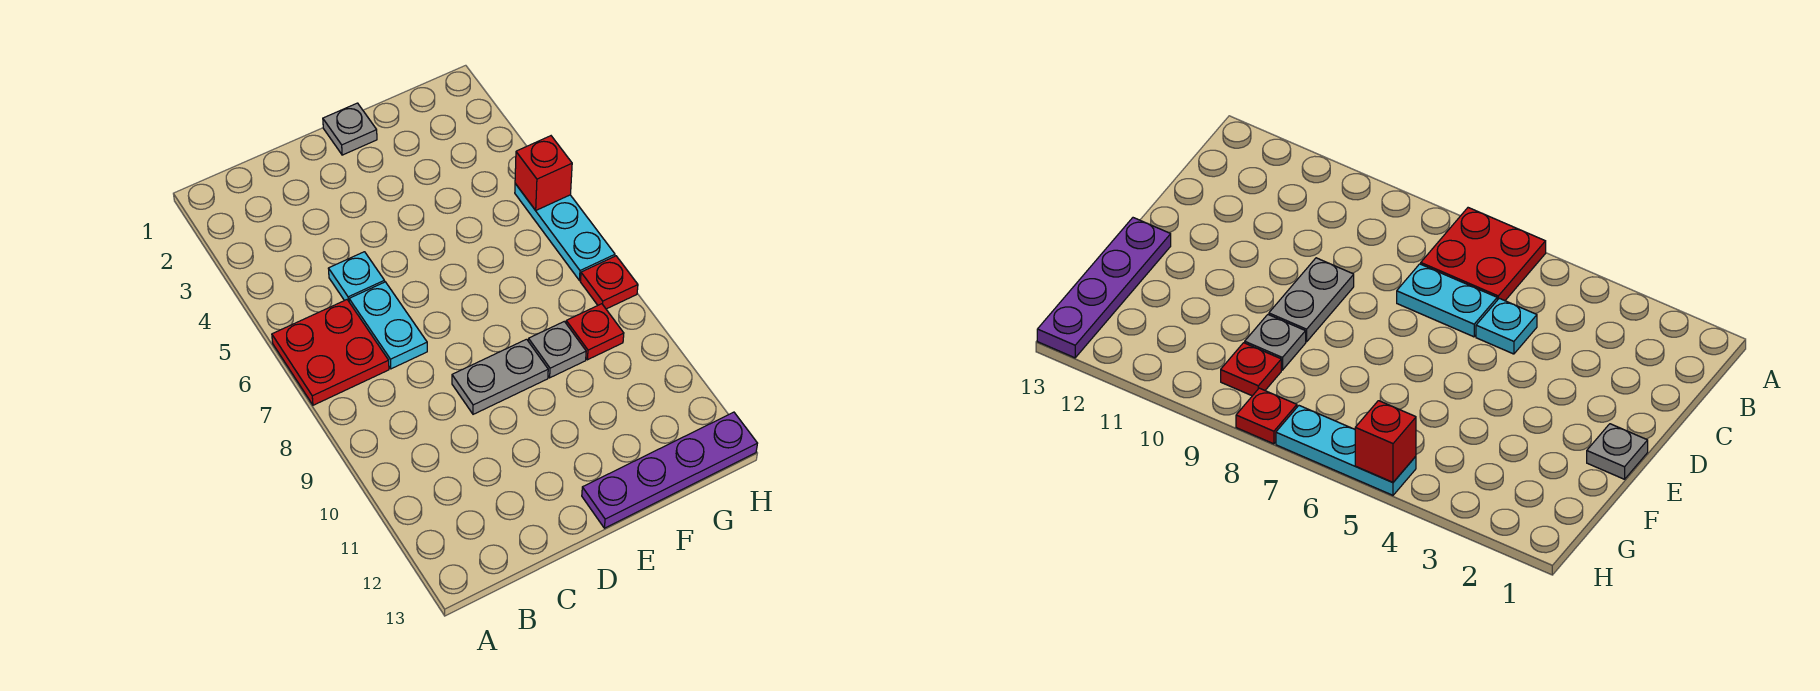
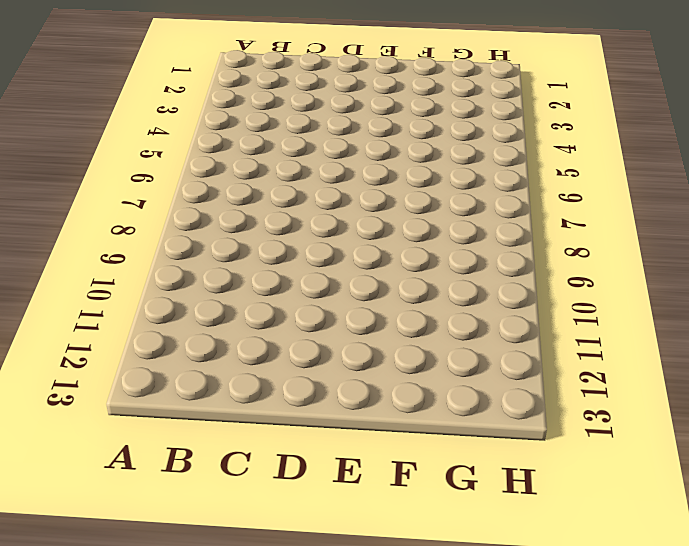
none -> red 2x2 plate [272,300,389,405]
none -> cyan 1x1 plate [328,252,385,301]

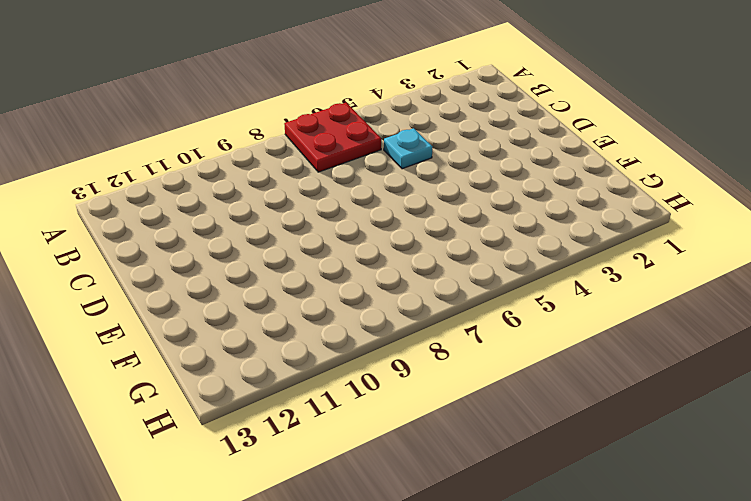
none -> cyan 1x2 plate [349,282,427,369]
none -> grey 1x2 plate [452,339,548,414]

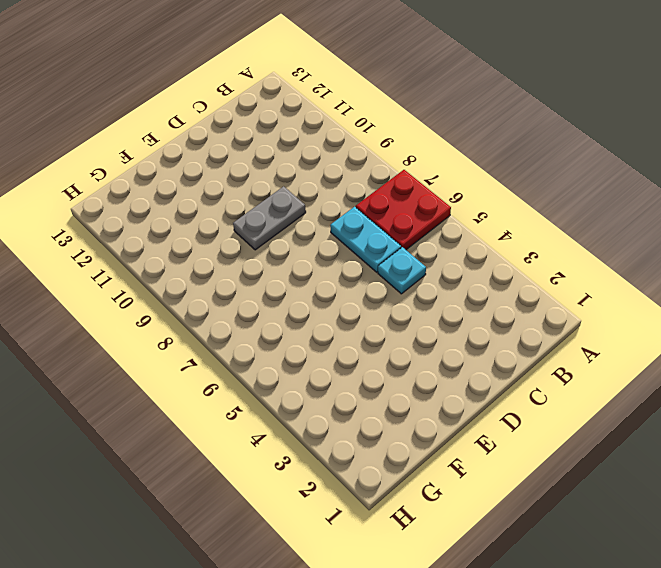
none -> grey 1x1 plate [323,103,377,155]
none -> purple 1x4 plate [582,412,757,528]

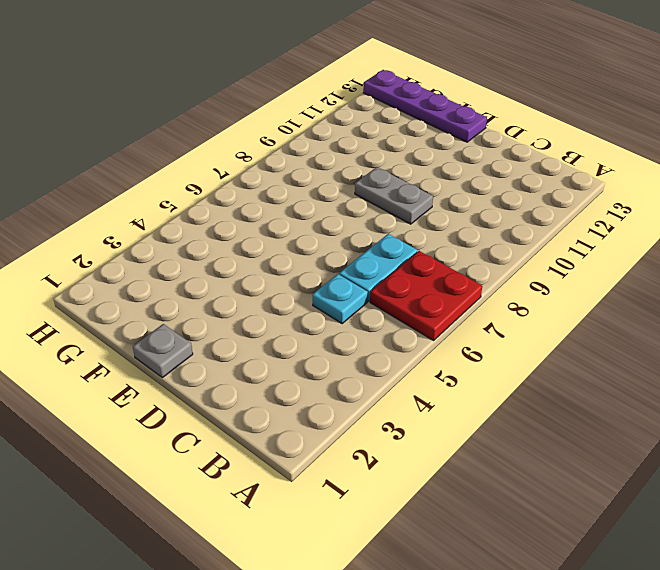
none -> grey 1x1 plate [528,321,586,378]
none -> red 1x1 plate [566,304,624,360]

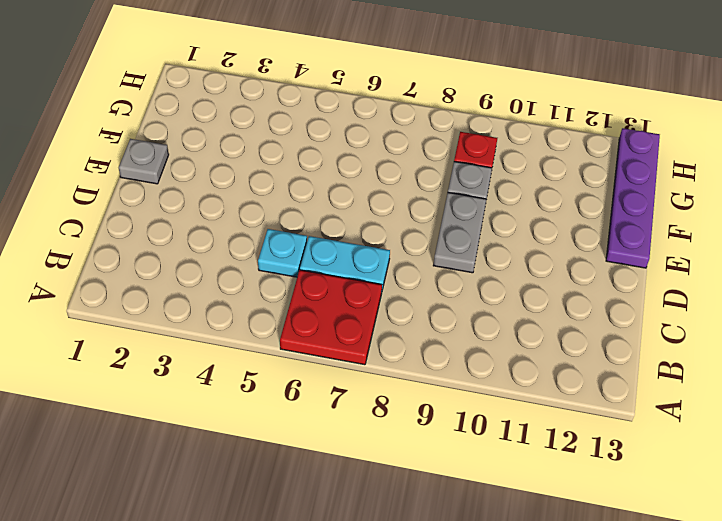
none -> cyan 1x3 plate [515,184,615,280]
none -> red 1x1 plate [580,256,638,309]

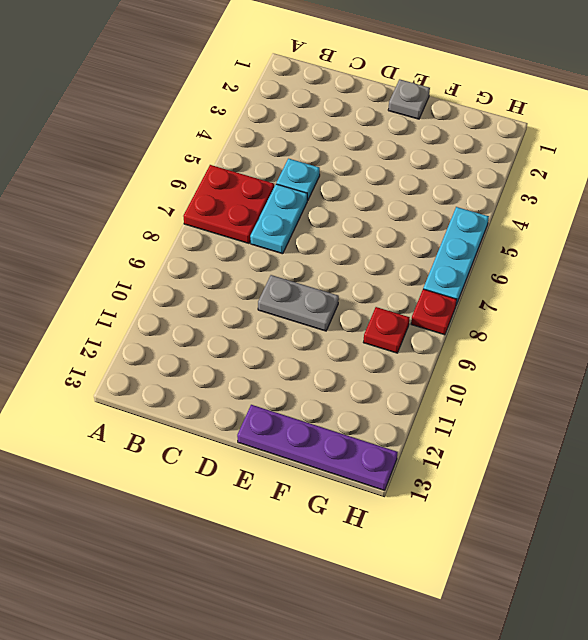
none -> grey 1x1 plate [528,321,586,378]
none -> red 1x1 brick [515,136,572,210]

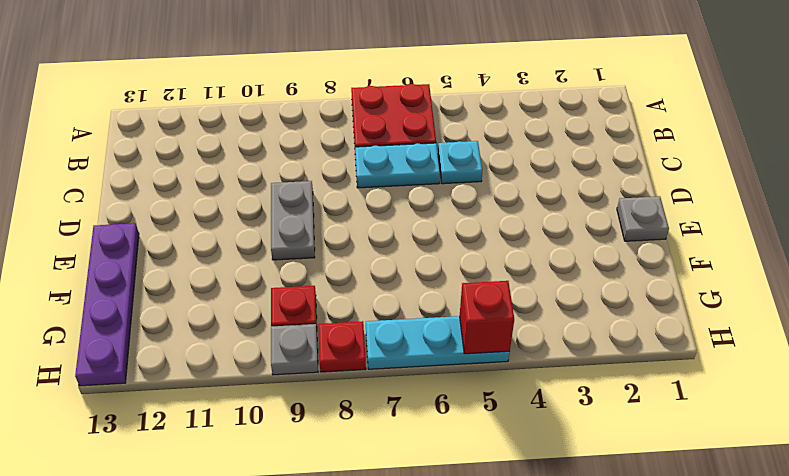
grey 1x1 plate [271,324,318,375] -> grey 1x1 plate moved to [528,321,586,378]

